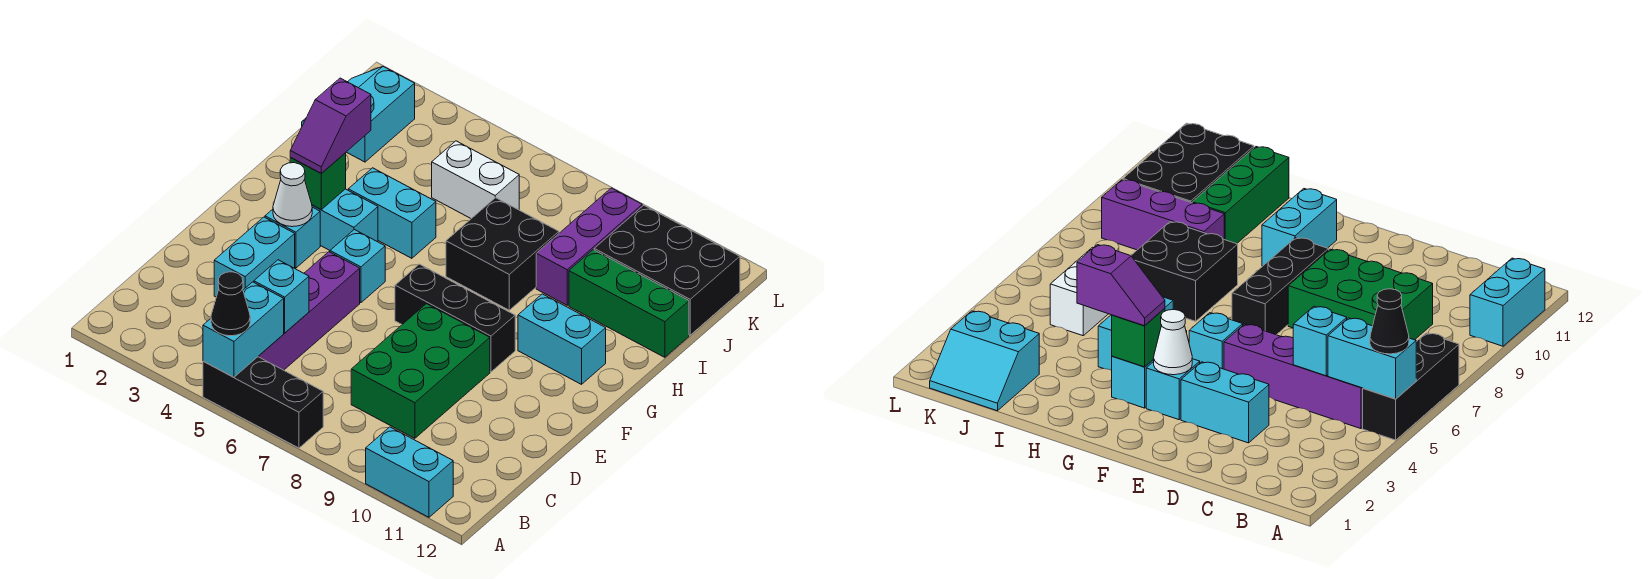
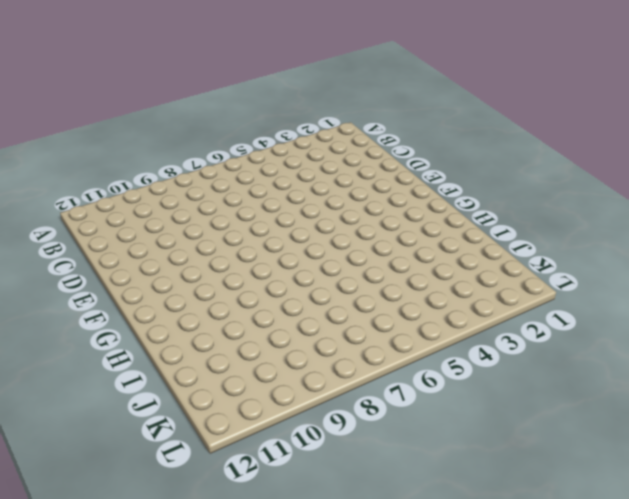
none -> black 1x3 brick [203,357,323,448]
none -> cyan 1x2 brick [366,427,453,517]
none -> purple 1x4 brick [258,252,360,370]

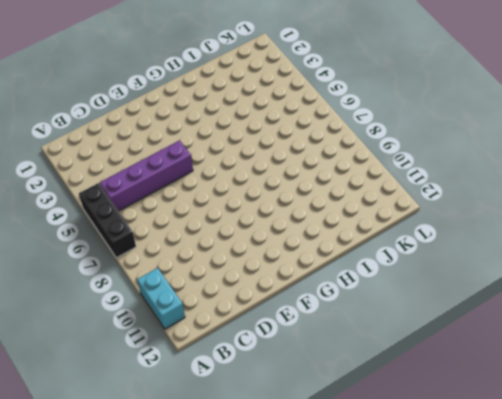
none -> green 2x3 brick [351,304,490,438]
none -> cyan 1x2 brick [214,217,295,297]
none -> cyan 1x1 brick [265,207,320,268]

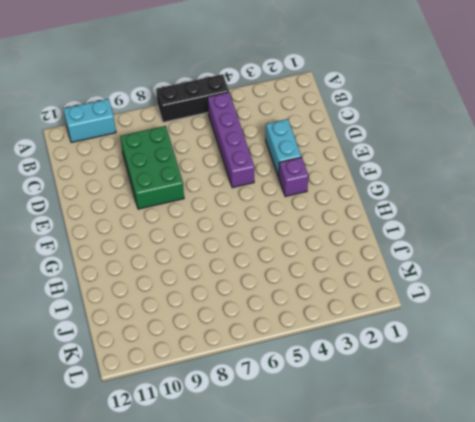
purple 1x1 brick [279,157,309,197] -> cyan 1x1 brick [265,207,320,268]
none -> cyan 1x1 brick [330,230,385,303]
none -> black 1x3 brick [395,264,515,372]
none -> cyan 1x2 brick [312,189,378,250]

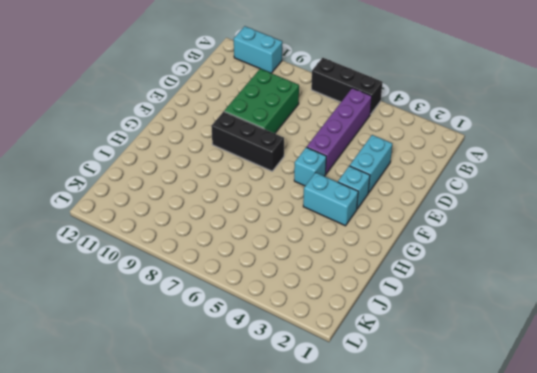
none -> cyan 1x2 brick [518,294,606,384]
none -> cyan 1x2 brick [348,168,436,258]
none -> black 2x2 brick [446,198,559,310]

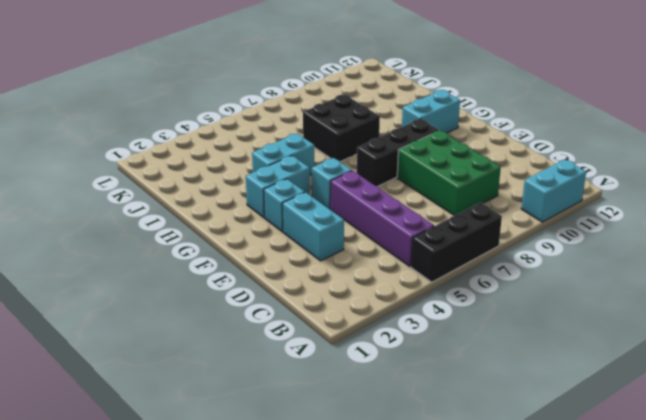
none -> purple 1x3 brick [536,188,642,305]
none -> green 1x3 brick [569,250,689,357]
none -> cyan 2x2 slope [302,67,415,162]

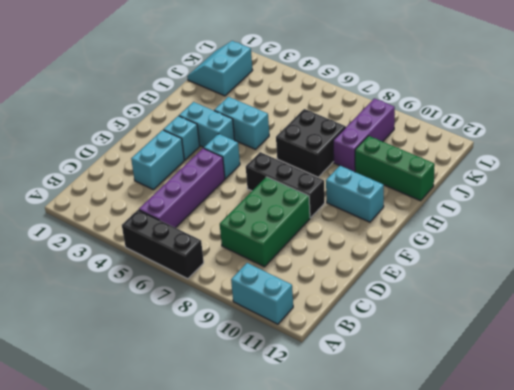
none -> white 1x2 brick [432,141,519,219]
none -> black 2x3 brick [594,206,740,335]
none -> cyan 1x2 brick [203,282,284,377]

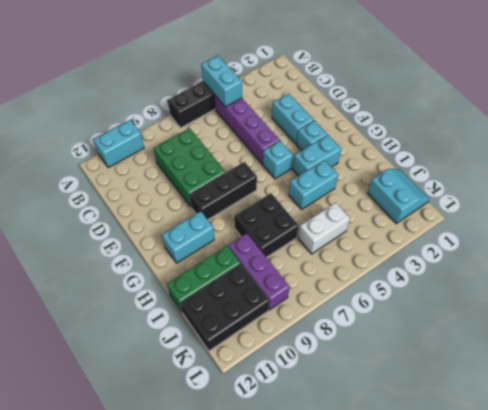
none -> cyan 1x1 brick [254,260,309,333]
none -> white 1x1 cone [273,163,312,227]
none -> green 1x1 brick [290,153,346,210]

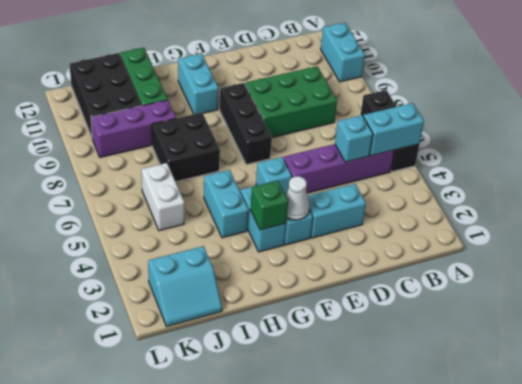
none -> black 1x1 cone [211,272,250,336]
none -> purple 1x2 slope [290,78,371,173]

